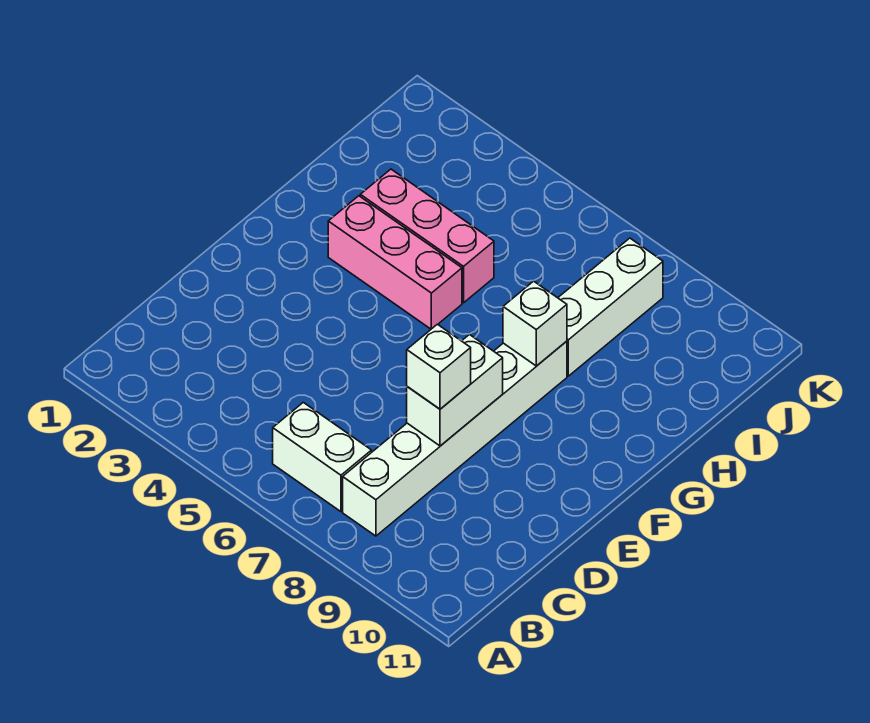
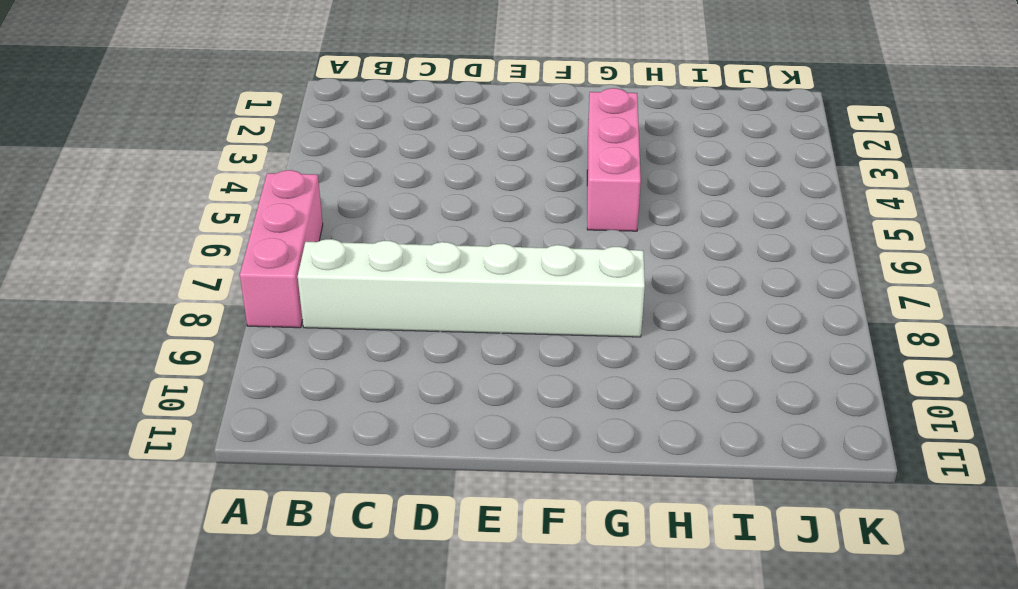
pink 1x3 brick [240,170,323,328] -> pink 1x3 brick moved to [360,169,494,303]
none -> white 1x2 brick [273,402,372,512]
none -> white 1x3 brick [558,238,663,376]

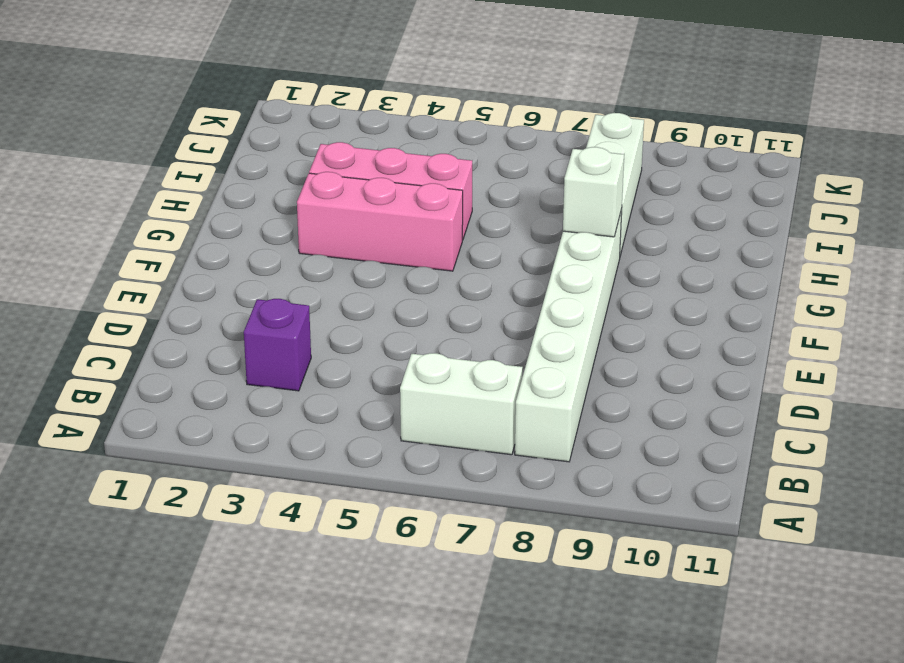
purple 1x1 brick [244,299,311,391] -> none
none -> white 1x2 brick [407,335,503,446]
none -> white 1x1 brick [407,324,471,409]

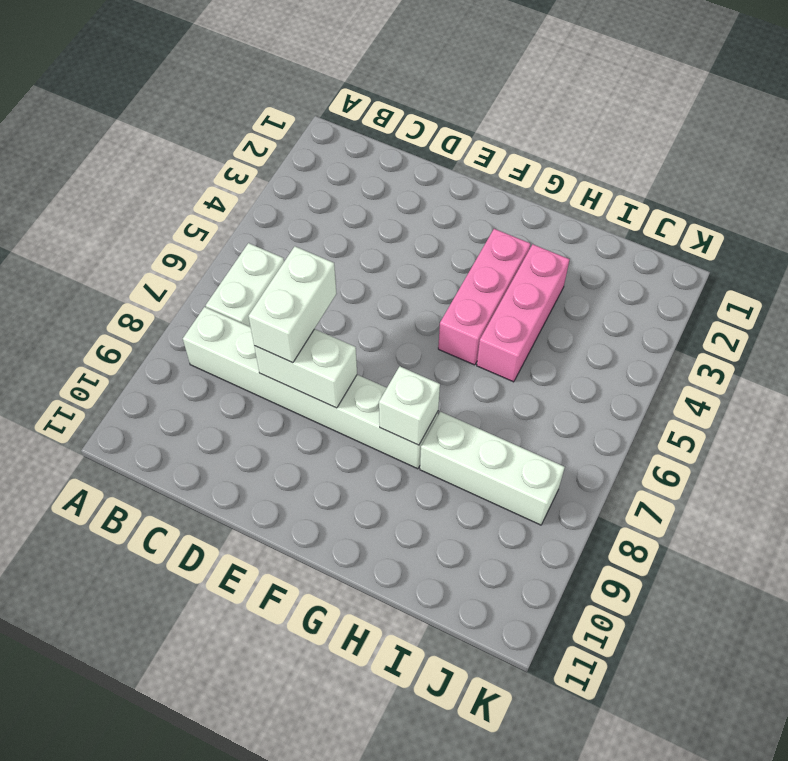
white 1x2 brick [249,246,337,363] -> white 1x1 brick [407,324,471,409]

